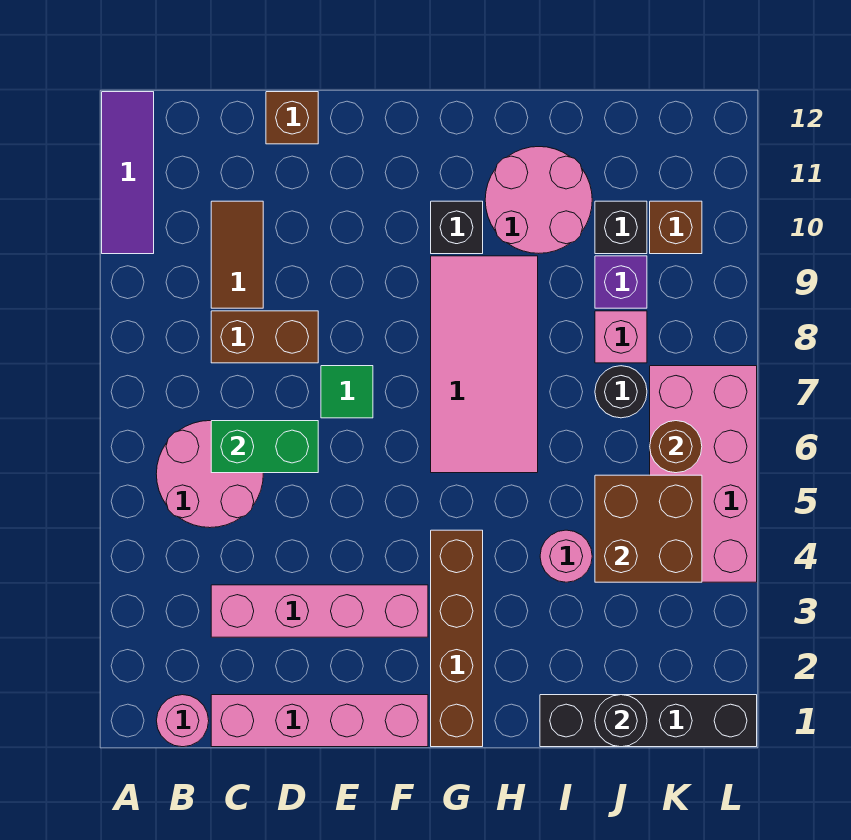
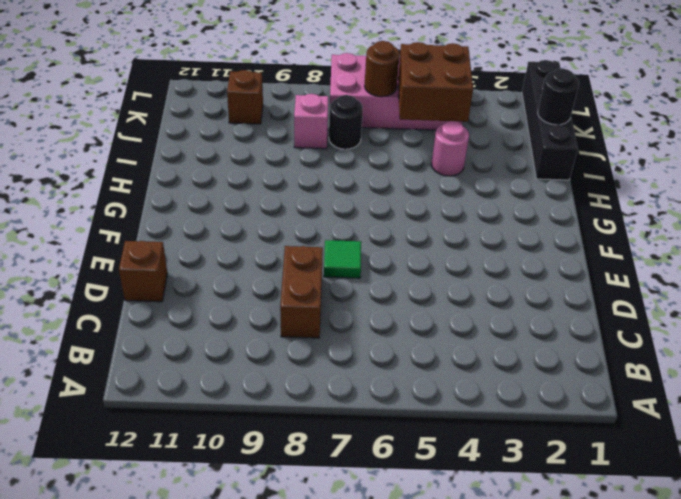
none -> purple 1x3 tile [102,92,154,254]
none -> pink 1x1 round brick [156,695,209,747]
none -> pink 2x2 round brick [156,421,263,528]

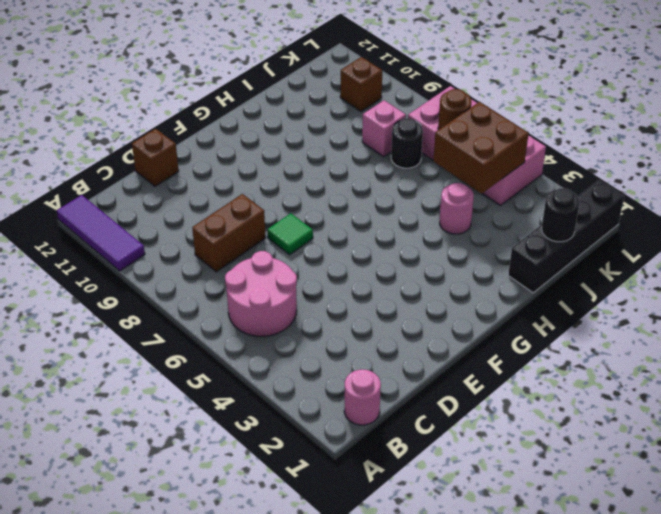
none -> pink 1x4 brick [211,695,428,747]
none -> pink 1x4 brick [211,585,428,637]
none -> brown 1x2 tile [211,201,263,308]

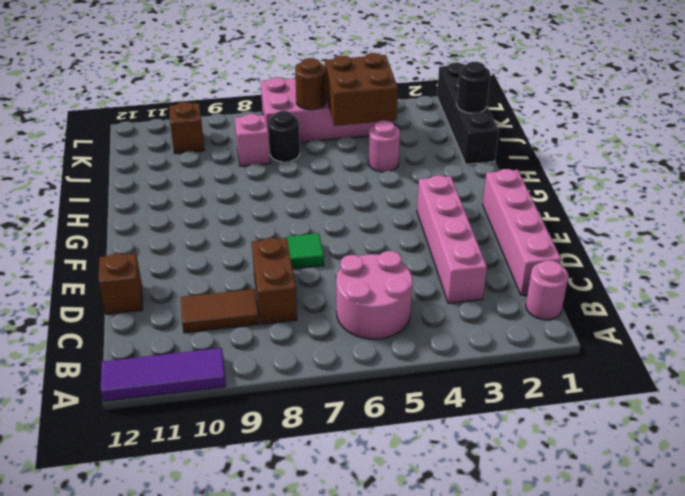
none -> brown 1x4 brick [431,530,483,747]
none -> pink 2x4 tile [431,256,538,473]
none -> black 1x1 brick [431,201,483,254]

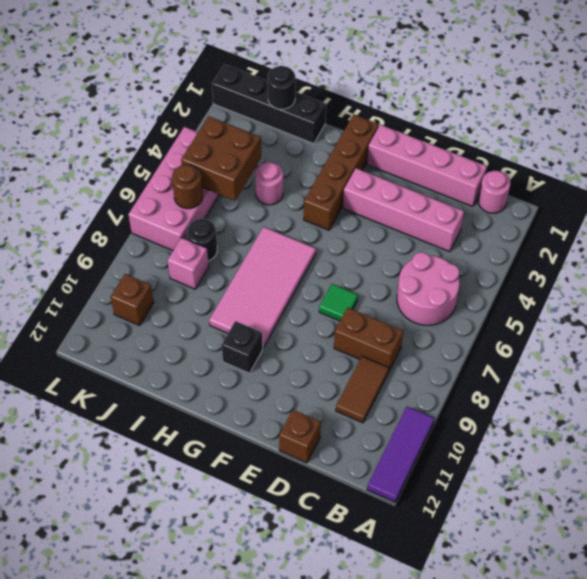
none -> pink 2x2 round brick [485,147,592,253]
none -> purple 1x1 brick [595,256,647,308]
none -> black 1x1 brick [595,201,647,254]

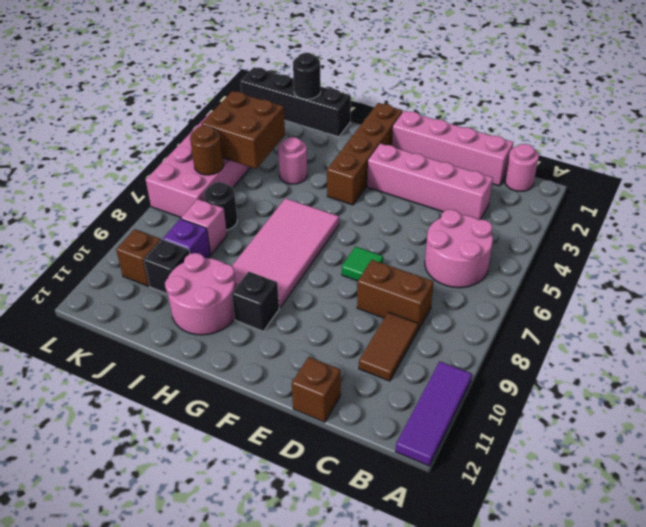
none -> green 1x2 brick [211,421,318,473]

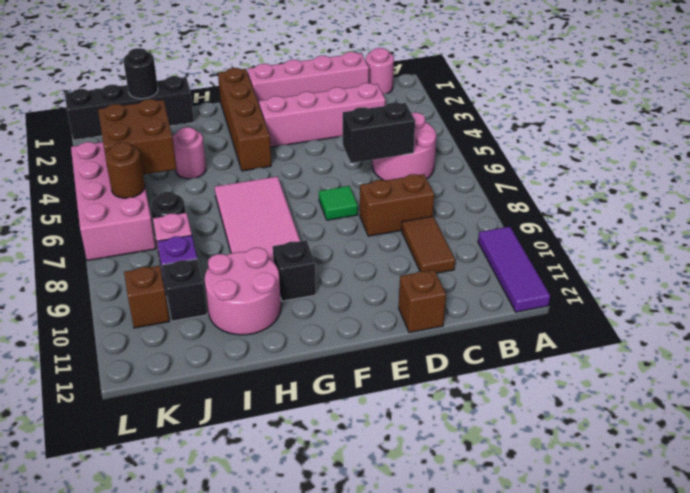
black 1x2 brick [343,102,415,163] -> green 1x2 brick [211,421,318,473]

